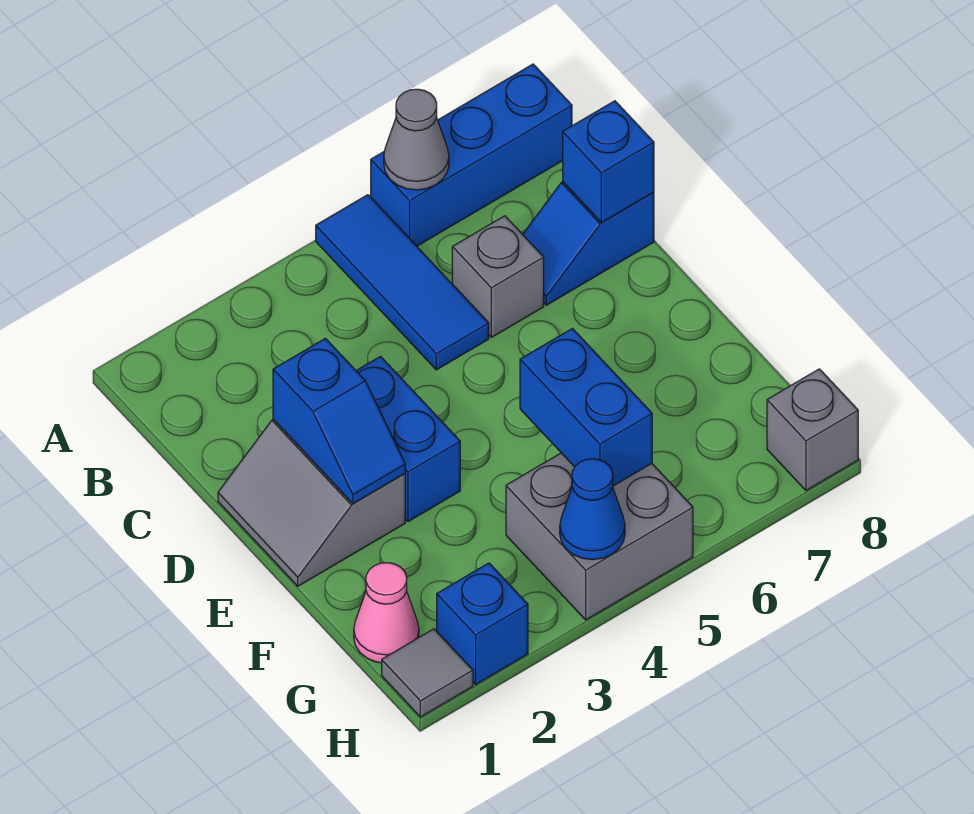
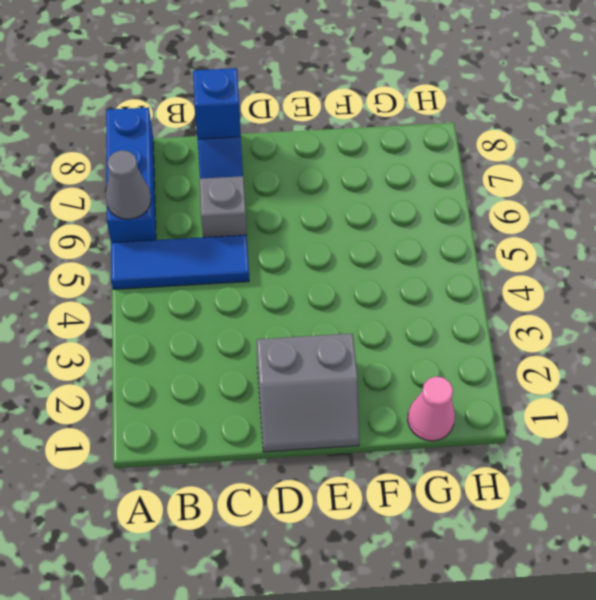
none -> blue 1x2 brick [356,356,460,522]
none -> grey 2x2 brick [506,453,693,620]
none -> grey 1x1 tile [382,629,473,717]

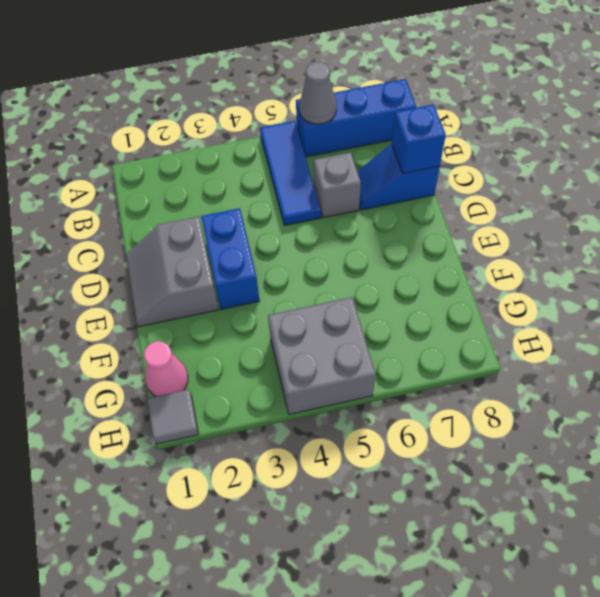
none -> blue 1x1 brick [437,563,528,685]
none -> grey 1x1 brick [767,369,858,491]
none -> blue 1x2 slope [273,338,405,504]

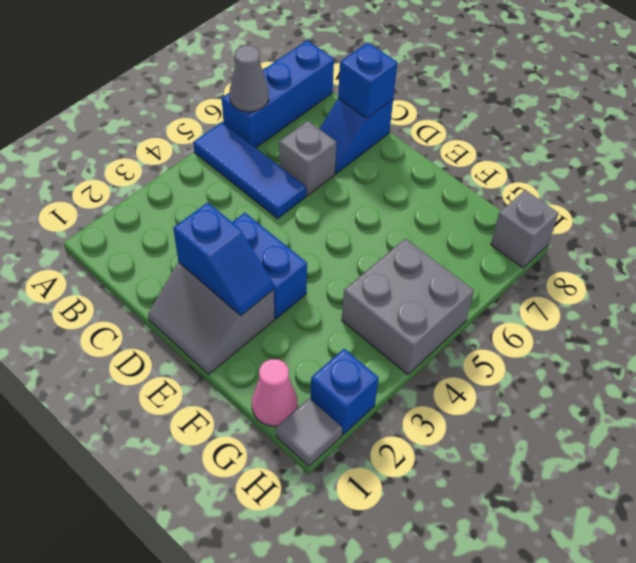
none -> blue 1x2 brick [520,328,652,486]
none -> blue 1x1 cone [560,459,625,560]

